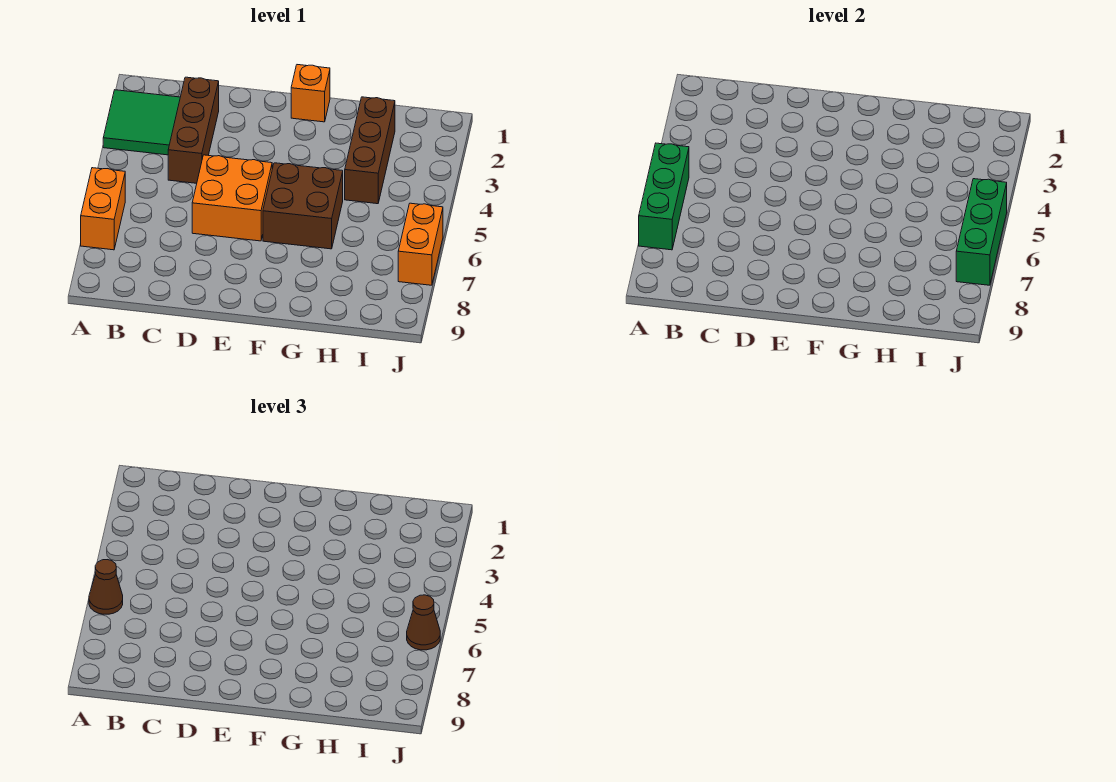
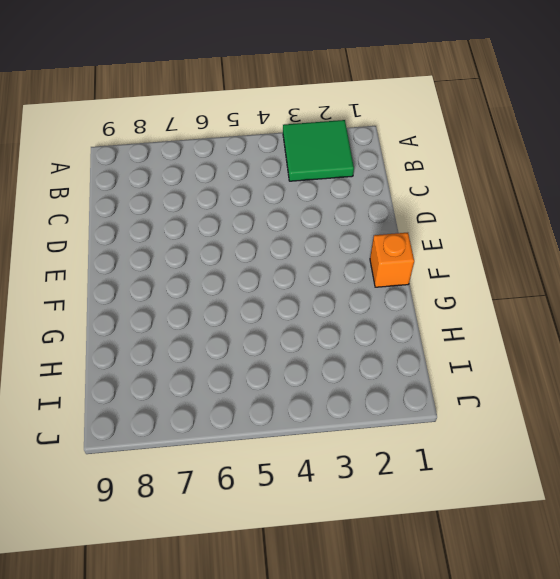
none -> orange 1x2 brick [81,168,125,250]
none -> brown 1x3 brick [168,77,219,183]
none -> orange 2x2 brick [192,155,272,241]

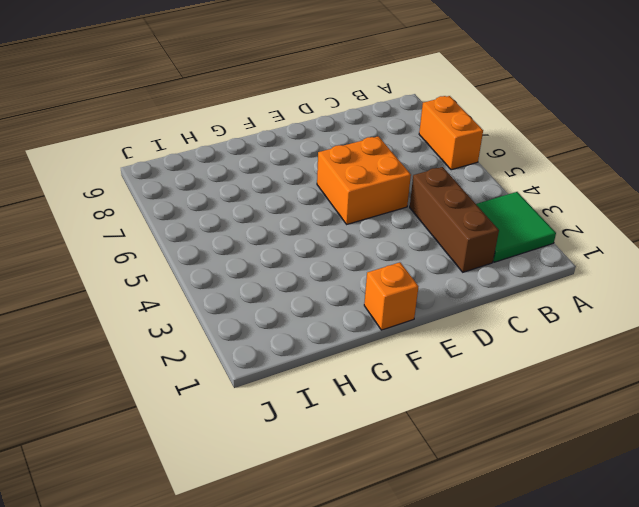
none -> brown 2x2 brick [263,163,343,249]
none -> brown 1x3 brick [345,97,395,204]
none -> orange 1x2 brick [398,203,443,285]

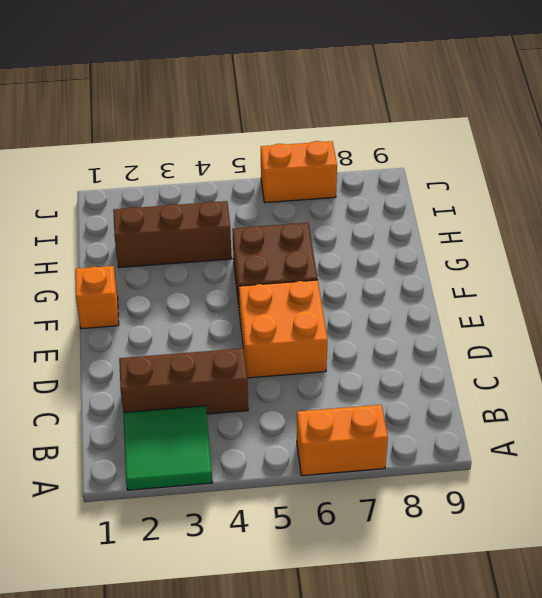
none -> green 1x3 brick [639,143,689,250]
none -> green 1x3 brick [956,179,1007,285]
none -> brown 1x1 cone [89,560,123,614]

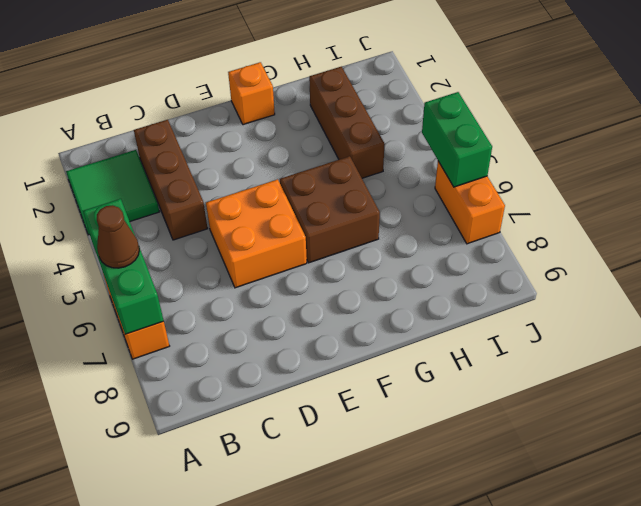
green 1x2 brick [422,92,492,187] -> green 1x3 brick [956,179,1007,285]
none -> brown 1x1 cone [407,595,440,650]

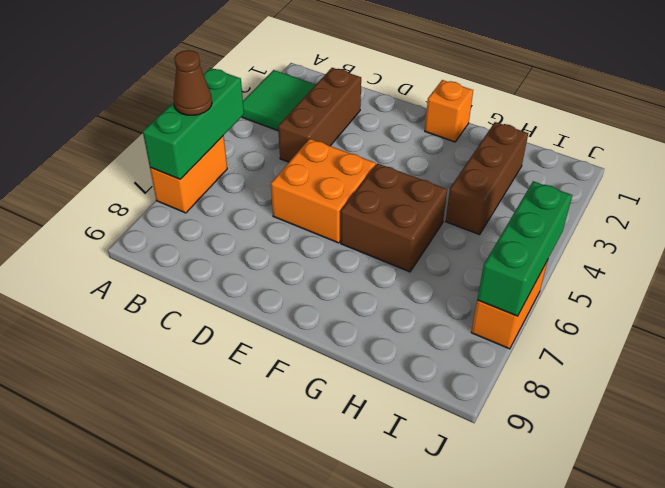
none -> brown 1x1 cone [407,595,440,650]

